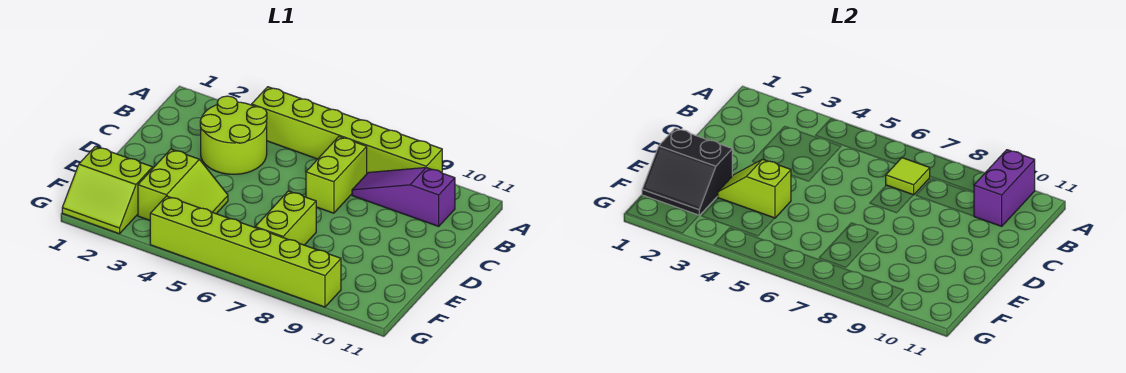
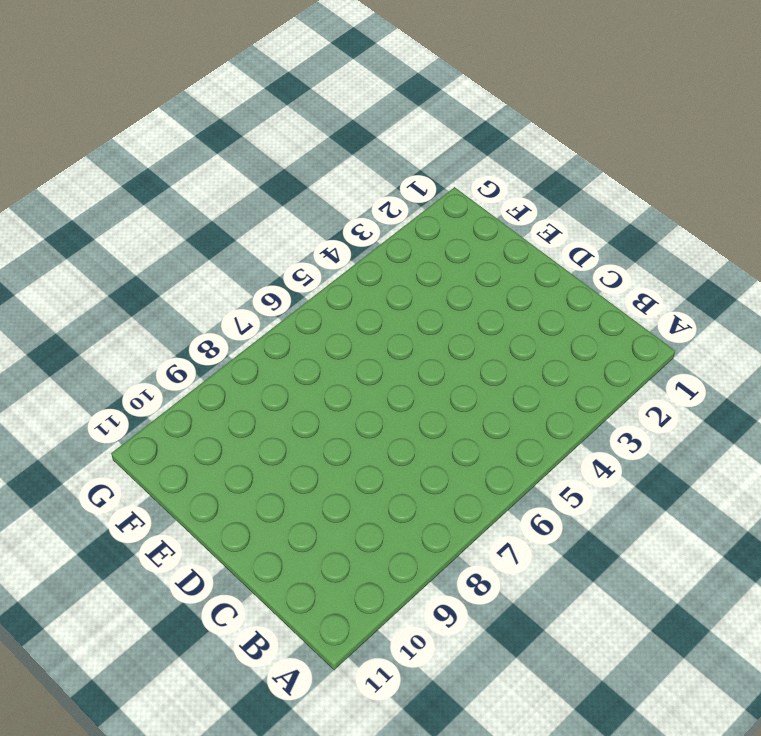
none -> lime 1x6 brick [252,87,442,173]
none -> lime 2x2 round brick [200,96,267,174]
none -> lime 1x2 brick [306,137,367,213]

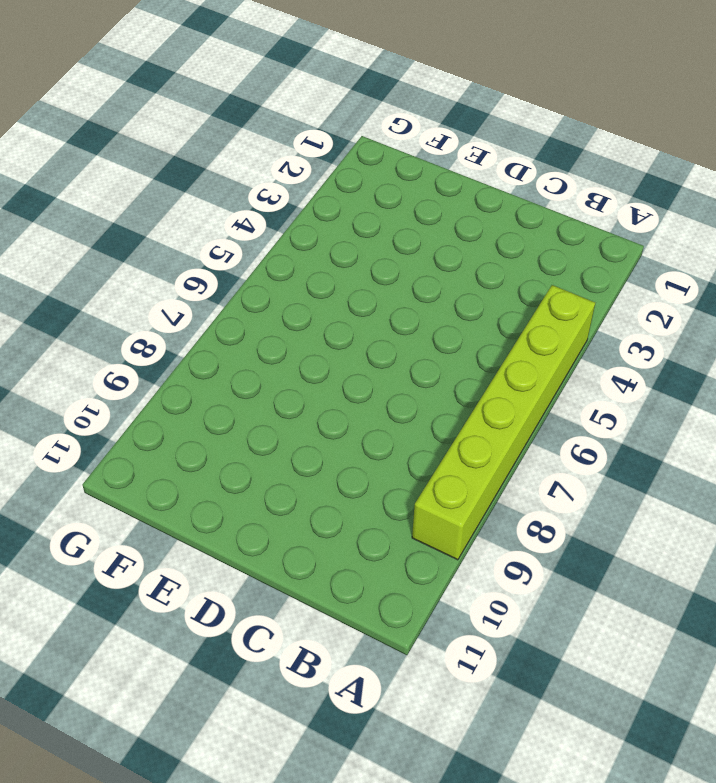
none -> lime 2x2 round brick [200,96,267,174]
none -> lime 1x2 brick [306,137,367,213]
none -> purple 1x3 slope [352,168,455,226]

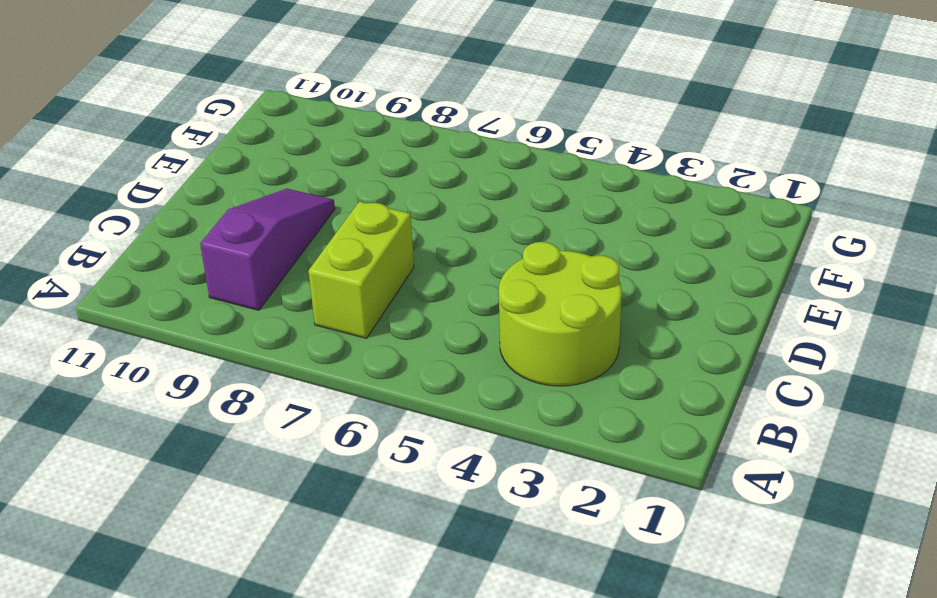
purple 1x3 slope [200,189,335,310] -> purple 1x3 slope turned to [352,168,455,226]
none -> lime 1x6 brick [252,87,442,173]
none -> lime 2x2 slope [138,149,228,220]
none -> lime 1x2 brick [255,191,316,245]

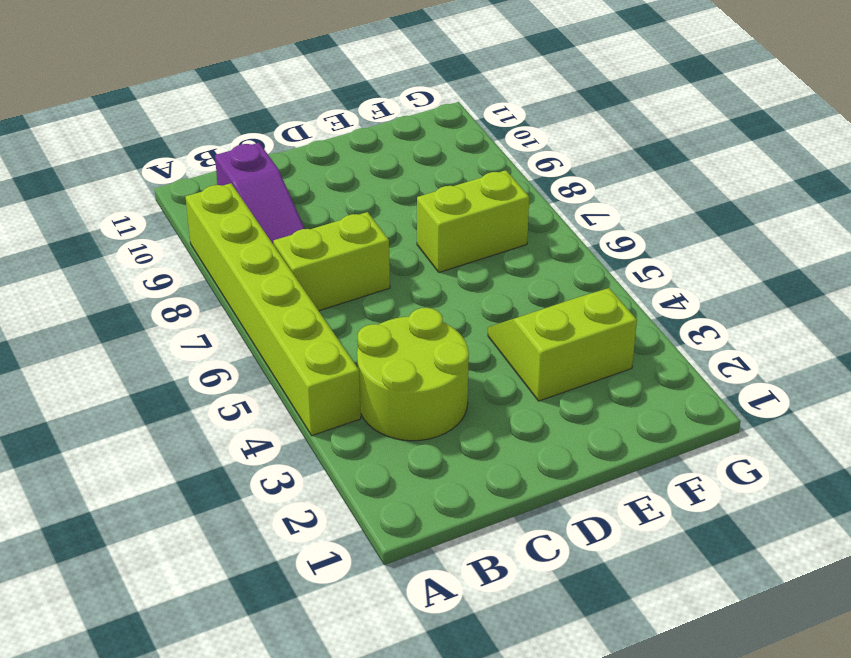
none -> lime 2x2 slope [62,146,153,234]
none -> lime 1x6 brick [150,196,341,307]
none -> purple 1x2 brick [974,150,1035,226]

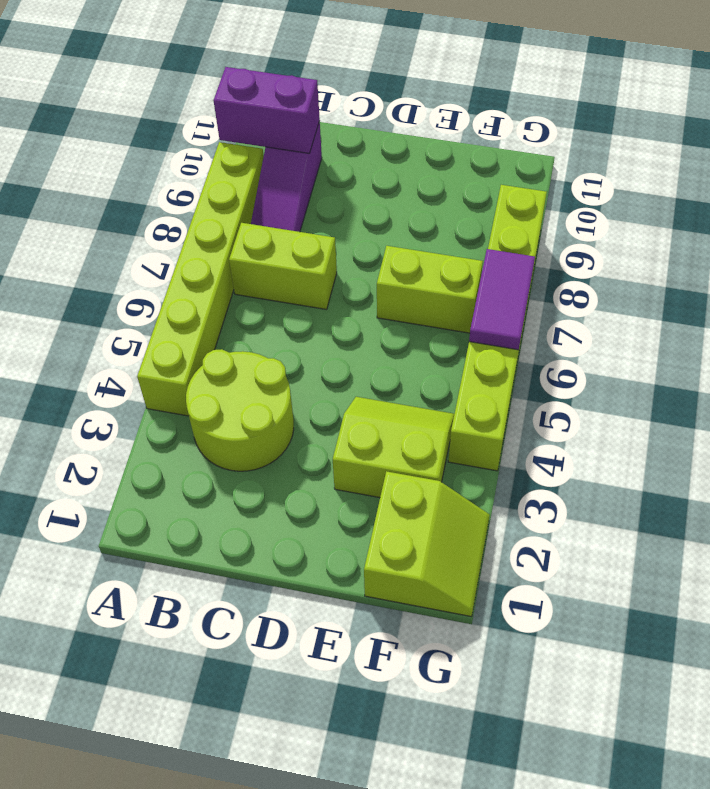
purple 1x2 tile [469,249,535,350] -> none
none -> lime 1x1 tile [886,158,930,195]
none -> black 2x2 slope [642,128,732,215]
none -> lime 1x2 slope [718,159,791,218]

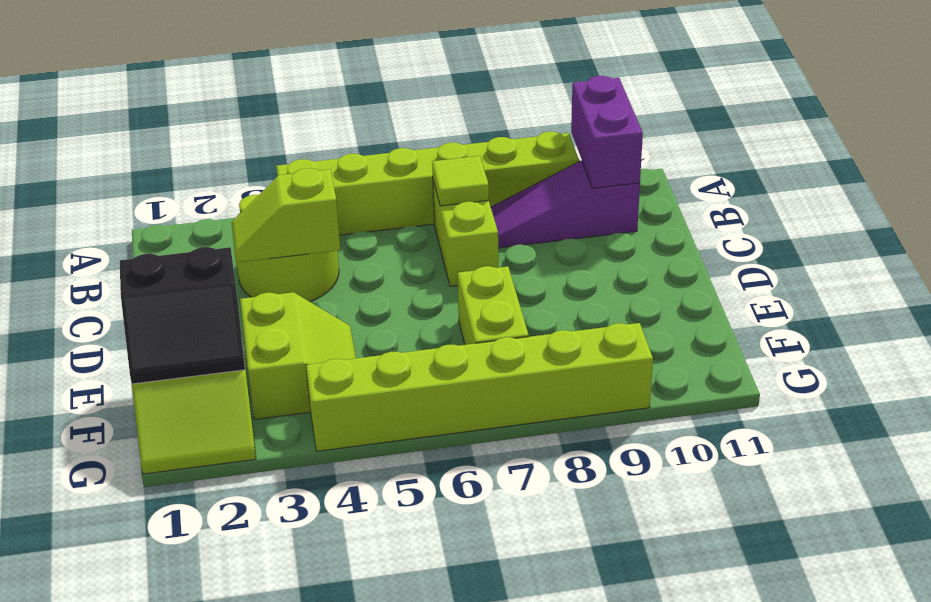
lime 1x2 slope [232,168,340,263] -> lime 1x2 slope moved to [718,159,791,218]

